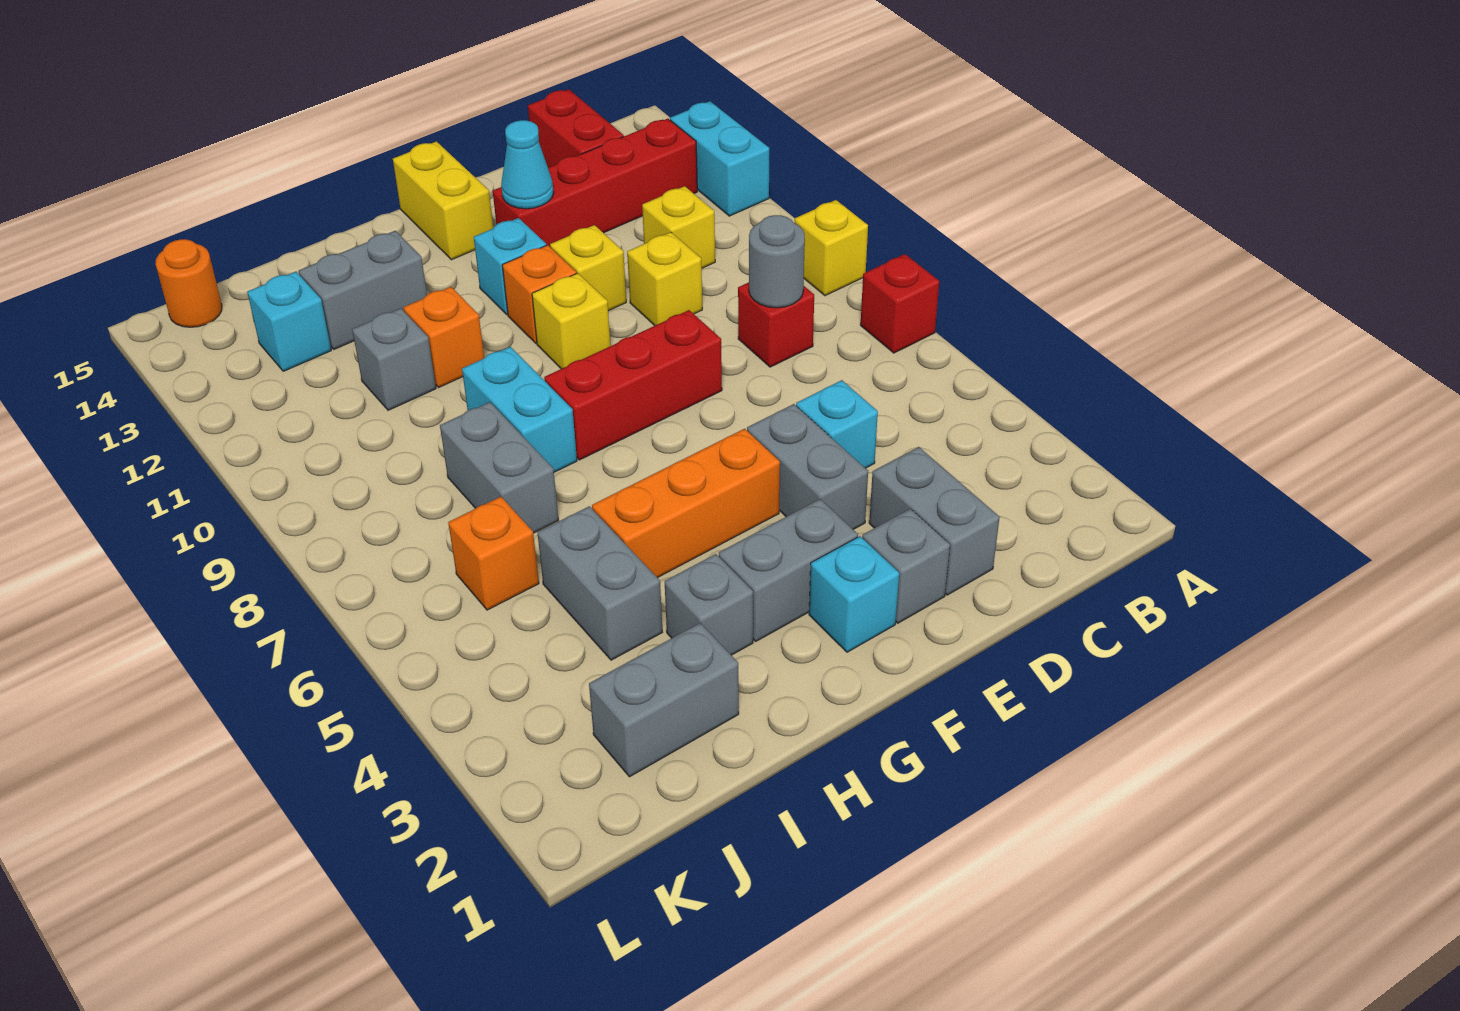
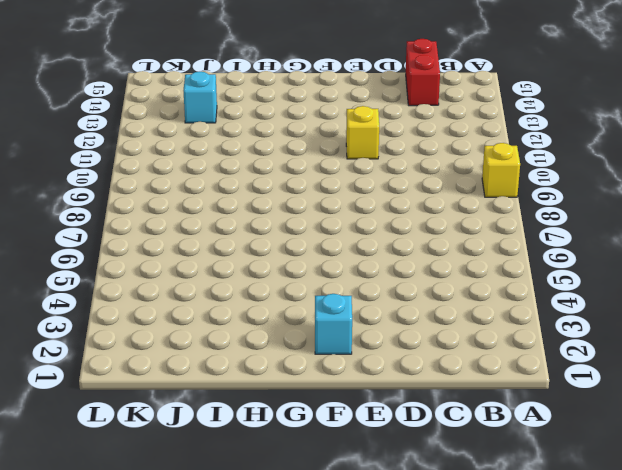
none -> red 1x1 brick [861,254,939,353]
none -> cyan 1x2 brick [670,101,769,216]
none -> red 1x4 brick [493,119,697,247]
none -> red 1x1 brick [738,282,814,367]

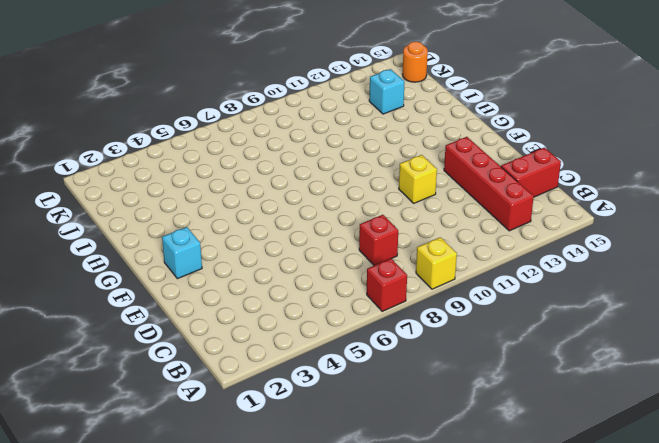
none -> cyan 1x2 brick [670,101,769,216]
none -> yellow 1x1 brick [642,186,715,268]
none -> grey 1x2 brick [869,447,1000,595]
none -> cyan 1x1 brick [796,380,878,468]

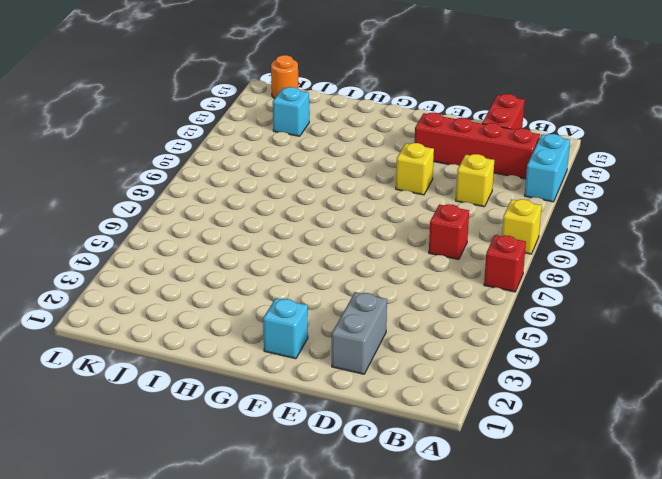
none -> cyan 1x1 brick [796,380,878,468]
none -> yellow 1x1 brick [627,232,702,326]
none -> grey 1x1 brick [862,509,950,623]
none -> grey 1x2 brick [747,404,868,529]

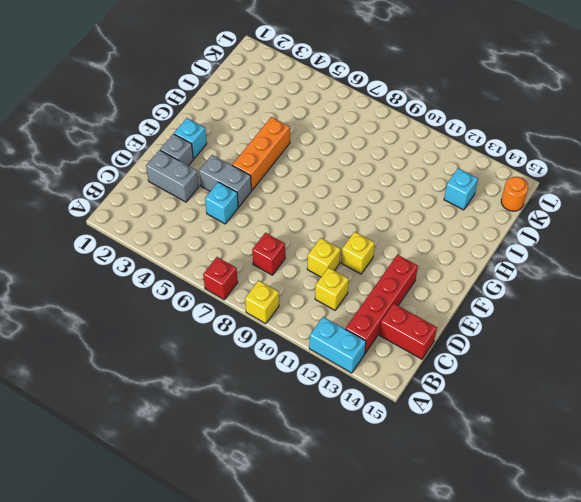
none -> red 1x3 brick [544,310,722,460]
none -> grey 1x2 brick [719,499,858,641]
none -> yellow 1x1 brick [532,273,610,369]
none -> orange 1x1 brick [502,245,577,343]

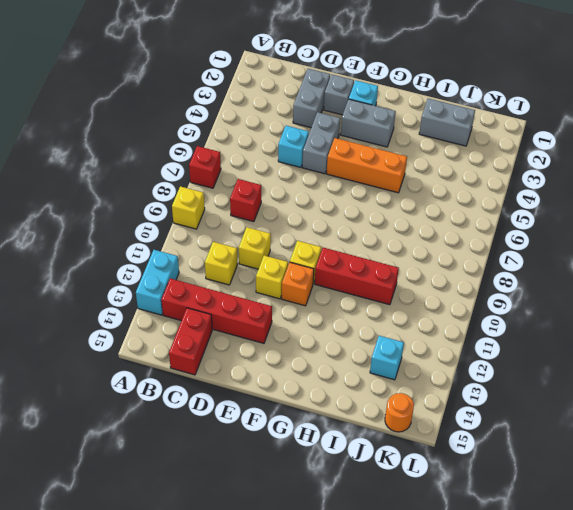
red 1x3 brick [315,248,399,305] -> red 1x3 brick moved to [544,310,722,460]
none -> cyan 1x1 brick [474,218,546,315]
none -> yellow 1x2 brick [393,141,493,260]
none -> grey 1x1 brick [665,554,753,655]
none -> cyan 1x2 brick [462,347,577,472]

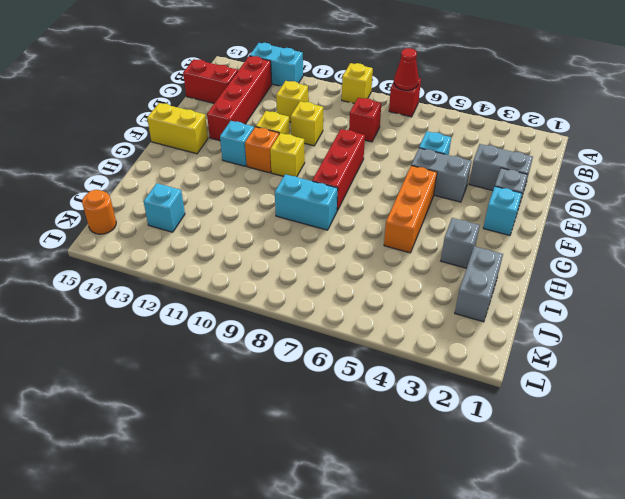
red 1x1 cone [394,48,419,90] -> none
none -> grey 1x2 brick [719,499,858,641]
none -> orange 1x1 brick [404,287,484,388]
none -> grey 1x2 brick [299,231,427,349]
none -> grey 1x2 brick [537,506,662,660]

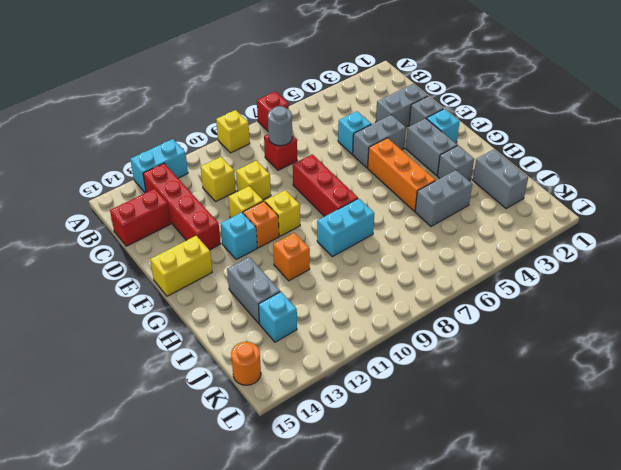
none -> grey 1x2 brick [440,402,559,533]
none -> grey 1x1 brick [352,308,436,410]
none -> orange 1x1 brick [448,497,539,610]
none -> cyan 1x1 cone [501,120,554,209]

